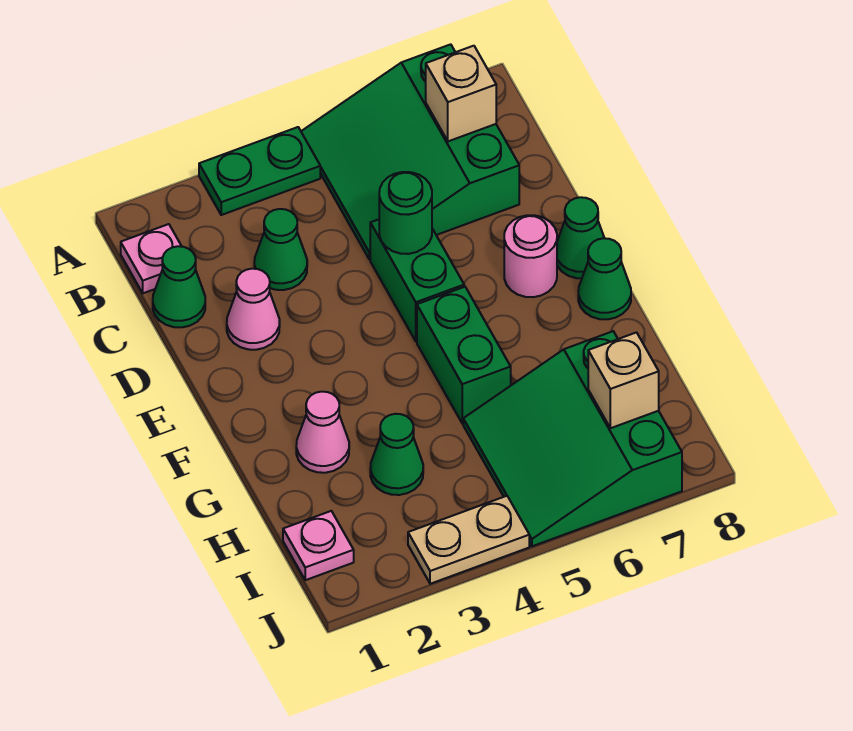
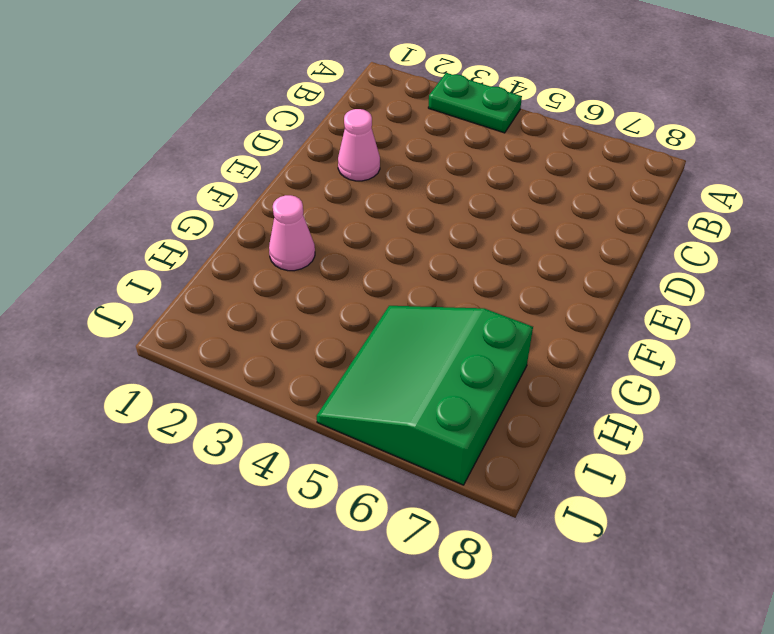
none -> green 3x3 slope [301,44,519,260]
none -> pink 1x1 plate [121,224,182,293]
none -> green 1x1 cone [153,246,205,327]

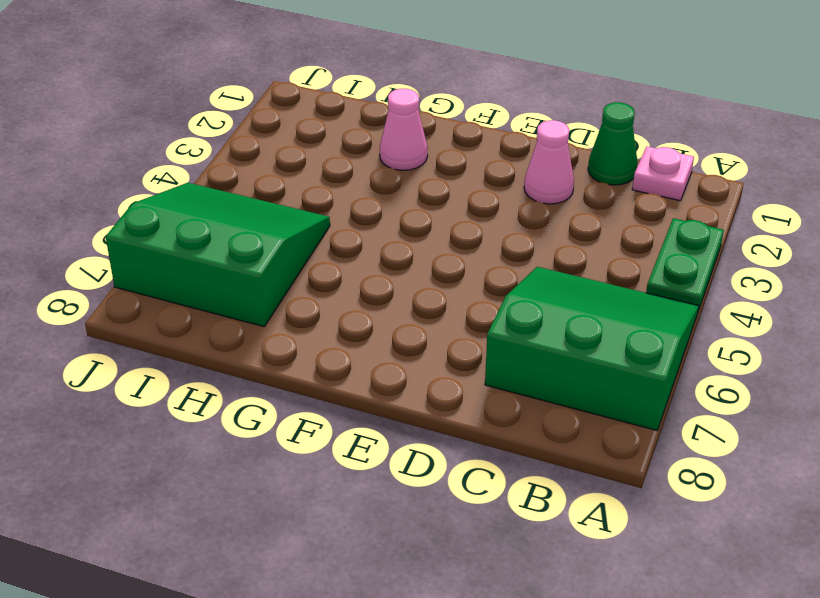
none -> green 1x1 cone [254,209,307,290]
none -> green 1x2 brick [370,219,464,341]
none -> pink 1x1 round brick [504,215,557,297]

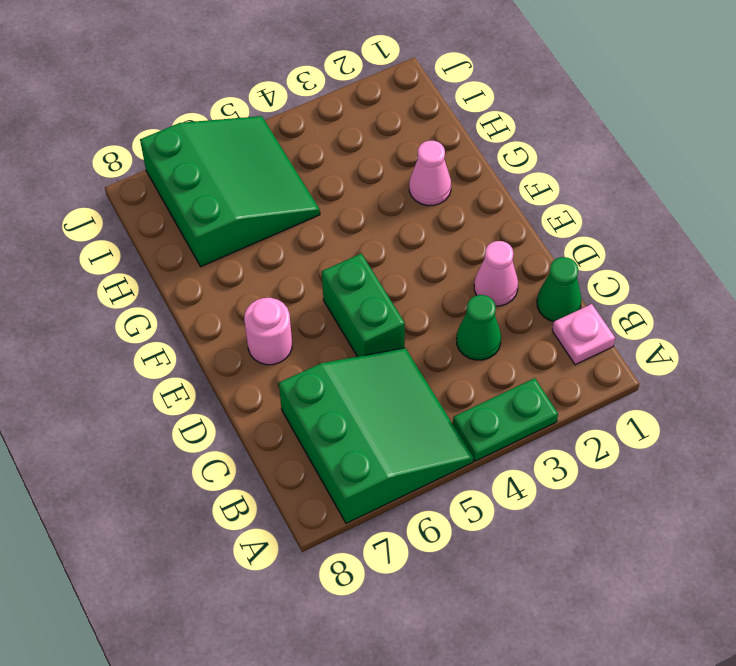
none -> green 1x1 cone [557,197,604,278]
none -> green 1x2 brick [417,287,511,423]
none -> green 1x1 cone [578,238,631,319]

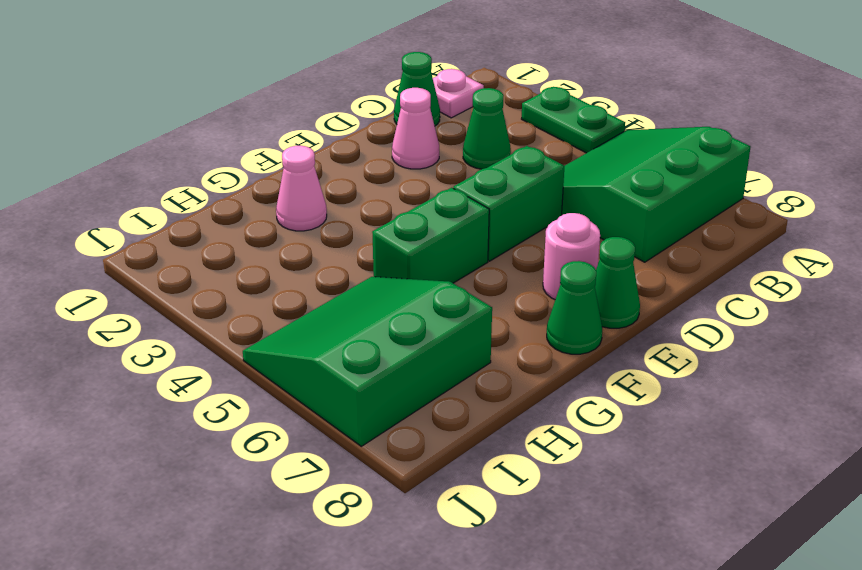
none -> green 1x1 cone [370,414,423,495]
none -> pink 1x1 plate [283,511,354,580]
none -> tan 1x2 plate [408,496,529,584]

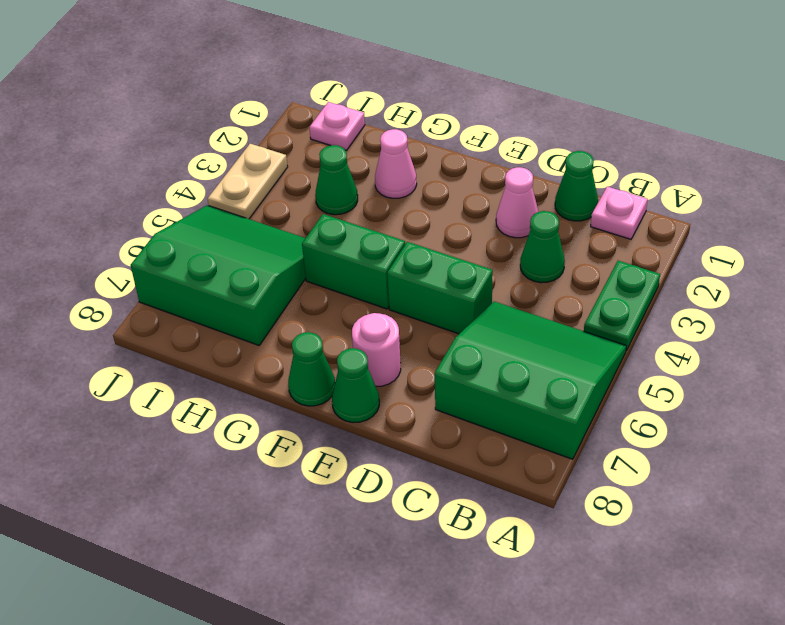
none -> tan 1x1 brick [426,46,496,141]
none -> green 1x1 round brick [379,172,432,254]
none -> tan 1x1 brick [588,332,659,428]

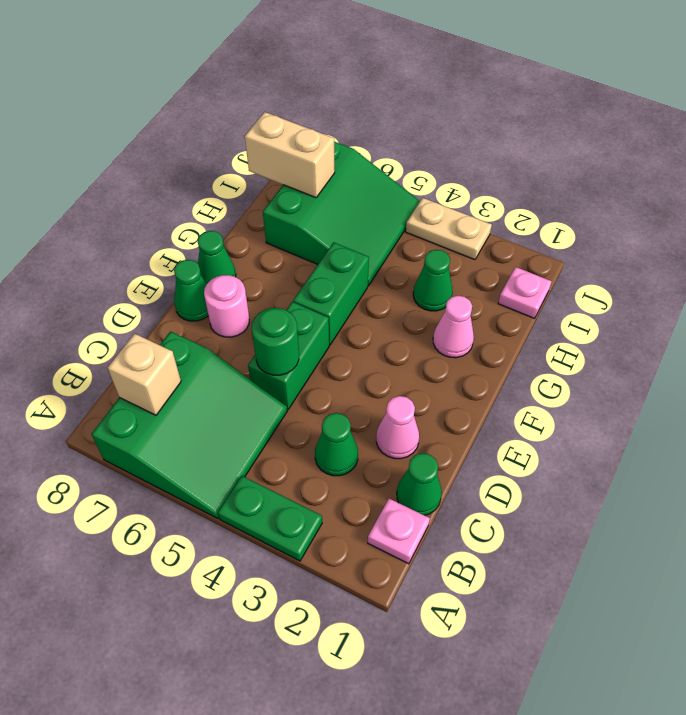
tan 1x2 brick [245,112,335,198] -> tan 1x1 brick [588,332,659,428]

